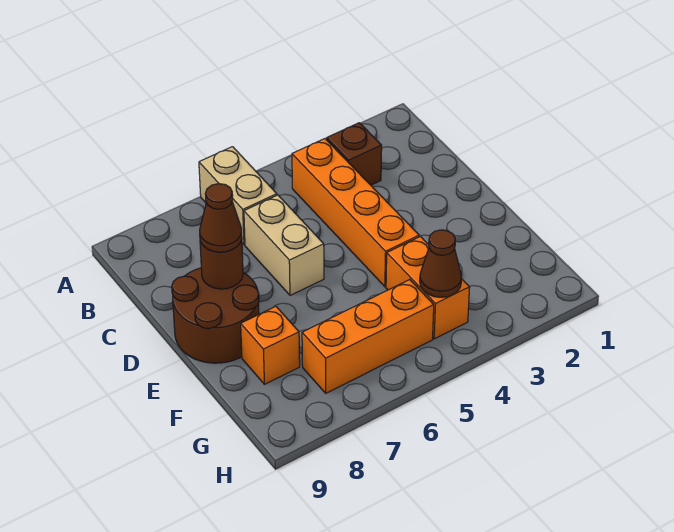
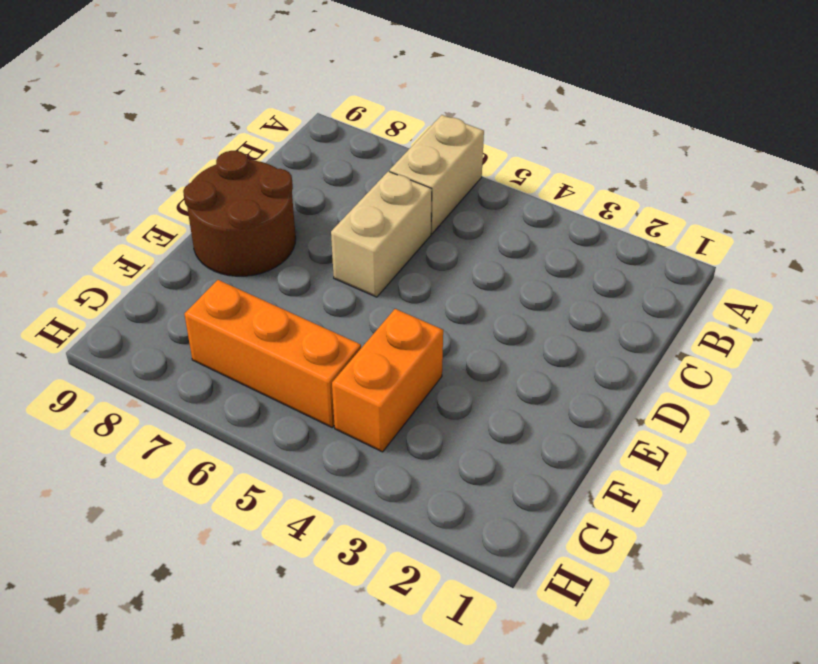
none -> brown 1x1 brick [327,123,382,185]
none -> orange 1x4 brick [292,139,419,287]

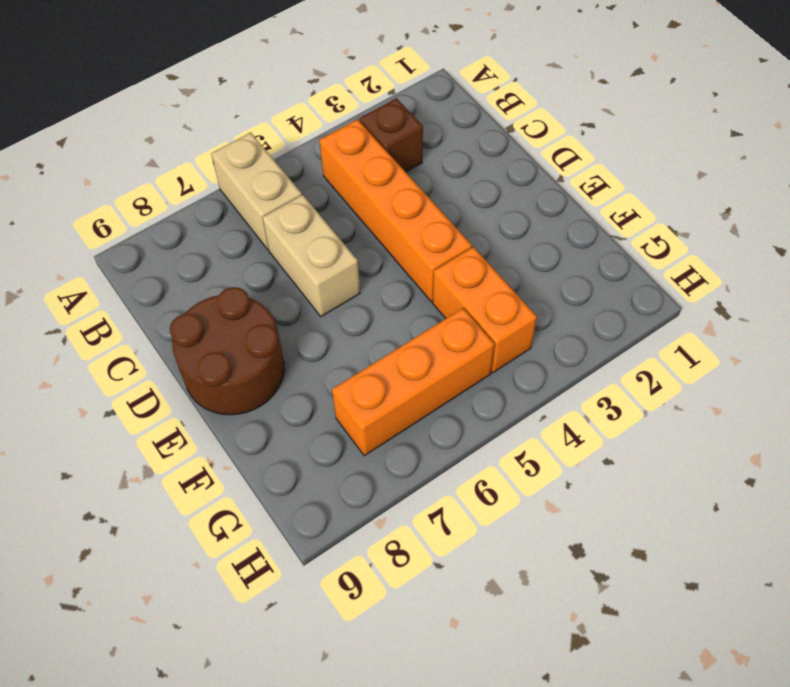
none -> orange 1x1 brick [241,306,300,384]
none -> brown 1x1 round brick [200,239,243,289]

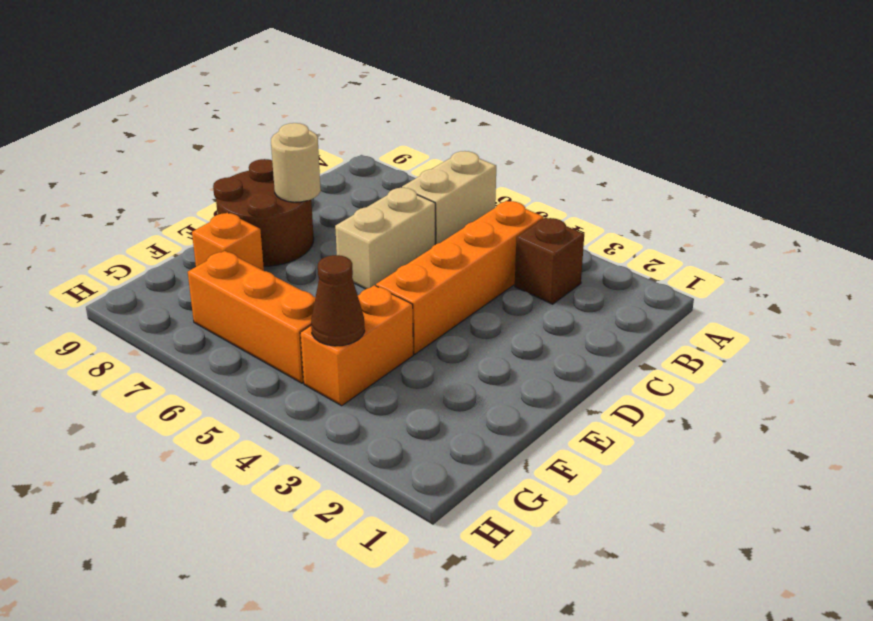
tan 1x1 round brick [271,123,321,202] -> brown 1x1 round brick [200,239,243,289]
none -> brown 1x1 cone [200,184,242,252]

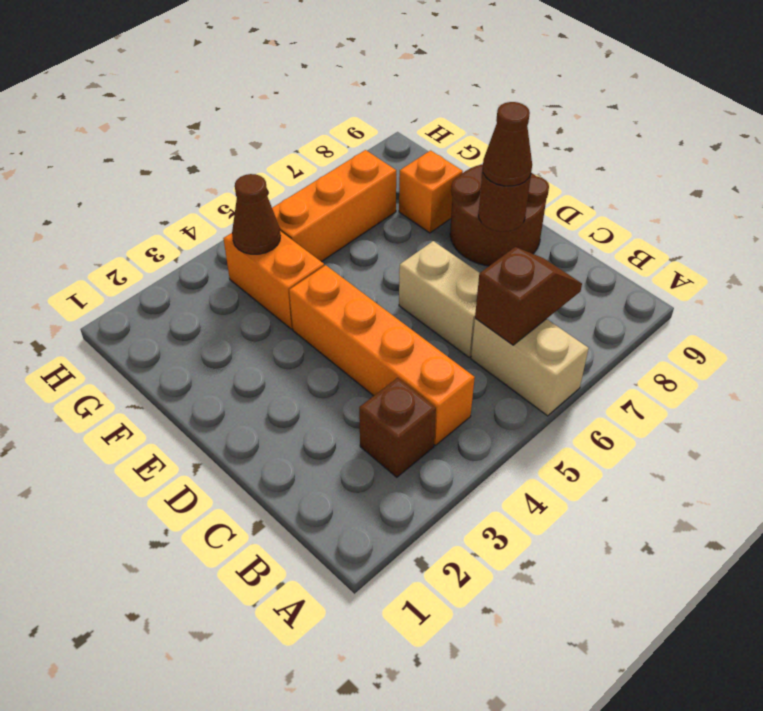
brown 1x2 slope [475,247,582,345] -> none

